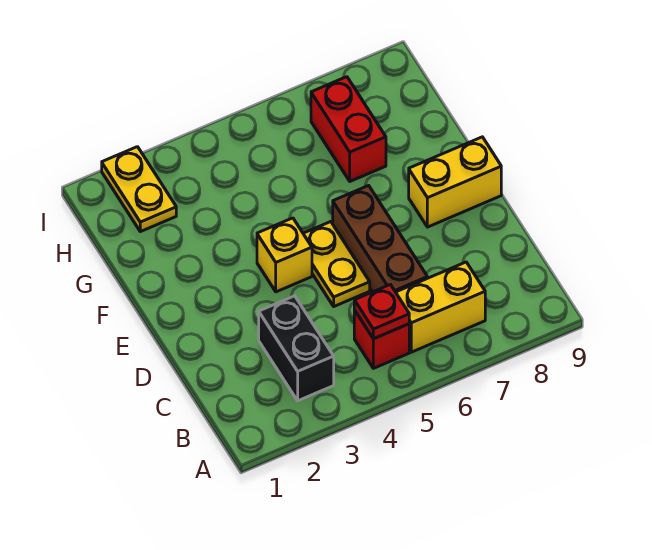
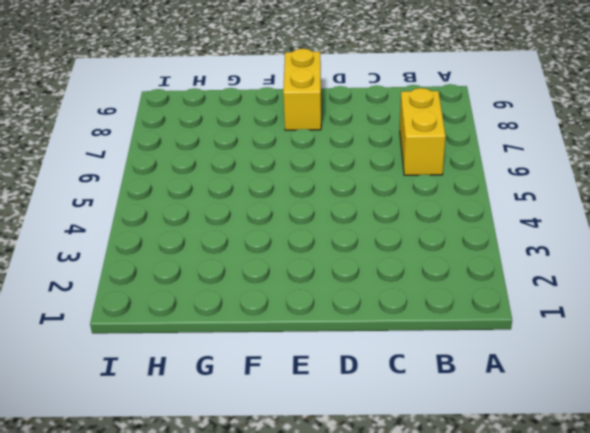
none -> black 1x2 brick [259,296,334,401]
none -> red 1x1 brick [354,310,409,368]

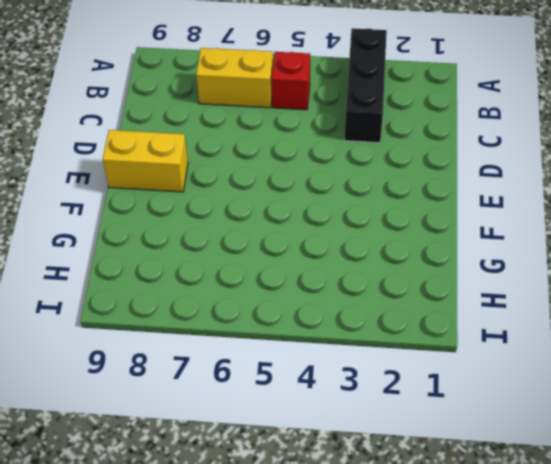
black 1x3 brick [344,28,387,143] -> black 1x2 brick [259,296,334,401]
none -> brown 1x3 brick [333,186,428,292]
none -> yellow 1x2 plate [303,222,370,306]

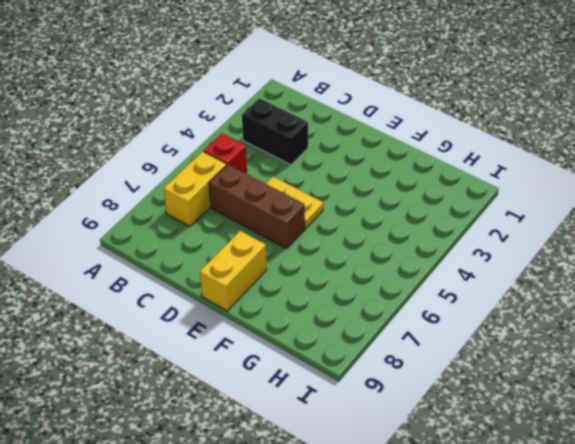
none -> yellow 1x1 brick [257,218,312,292]
none -> red 1x2 brick [311,77,386,181]

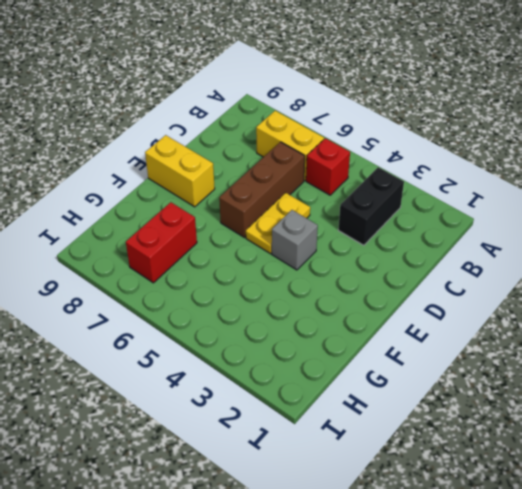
grey 1x1 brick [272,210,318,270] -> yellow 1x1 brick [257,218,312,292]
none -> yellow 1x2 plate [102,147,176,232]
none -> red 1x1 plate [354,285,409,339]

